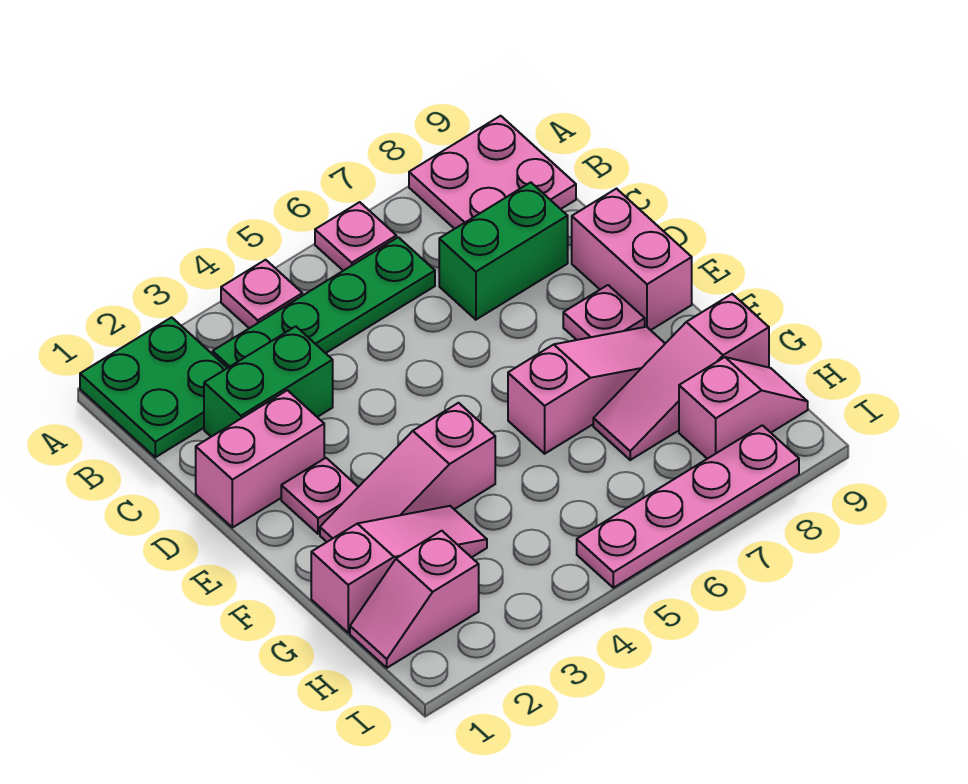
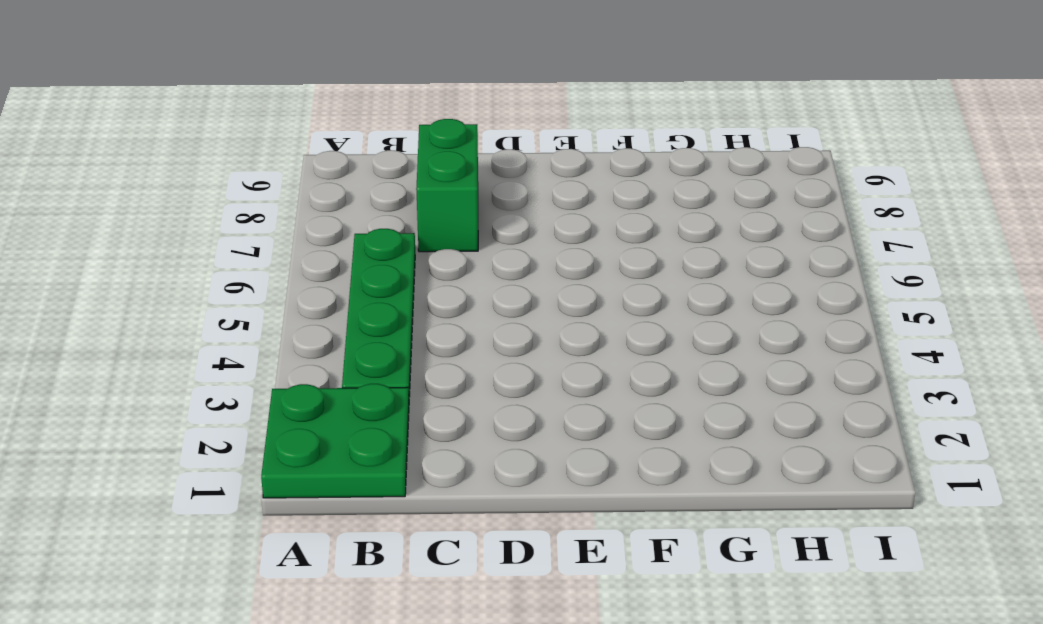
none -> pink 1x1 plate [221,260,302,328]
none -> pink 1x1 plate [315,202,396,271]
none -> pink 2x2 plate [409,116,576,229]

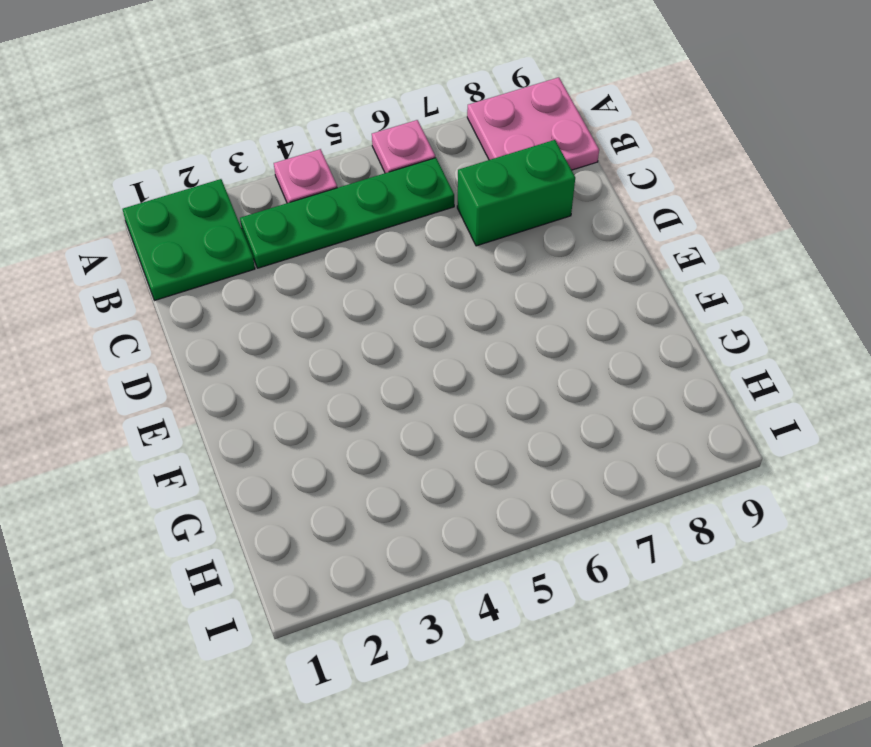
none -> green 1x2 brick [204,326,333,437]
none -> pink 1x2 brick [196,390,324,528]
none -> pink 1x2 brick [572,189,692,330]

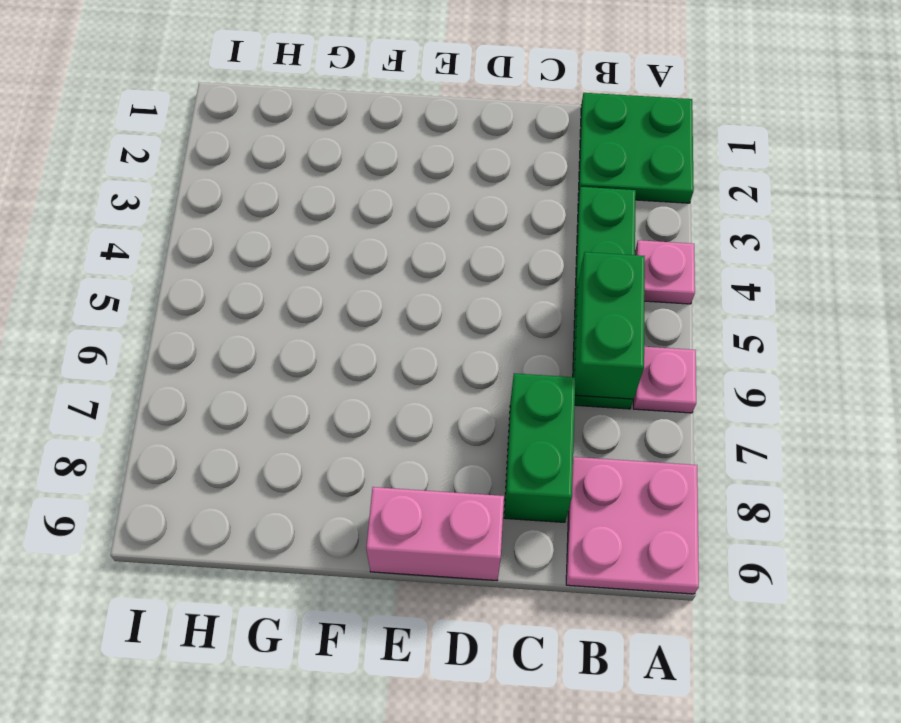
green 1x2 brick [575,252,645,399] -> green 1x2 brick moved to [204,326,333,437]
none -> pink 1x2 brick [196,390,324,528]
none -> pink 1x1 plate [281,458,358,534]
none -> pink 1x1 plate [563,285,645,340]

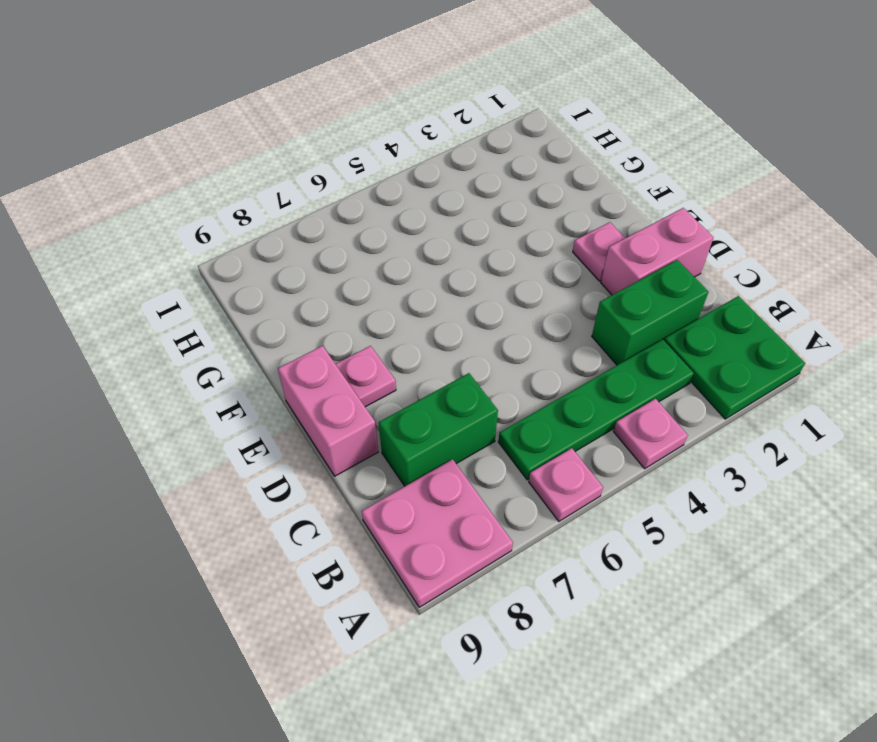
none -> pink 1x3 slope [320,403,495,542]
none -> pink 1x3 slope [508,327,665,454]
none -> pink 1x3 slope [311,506,487,633]

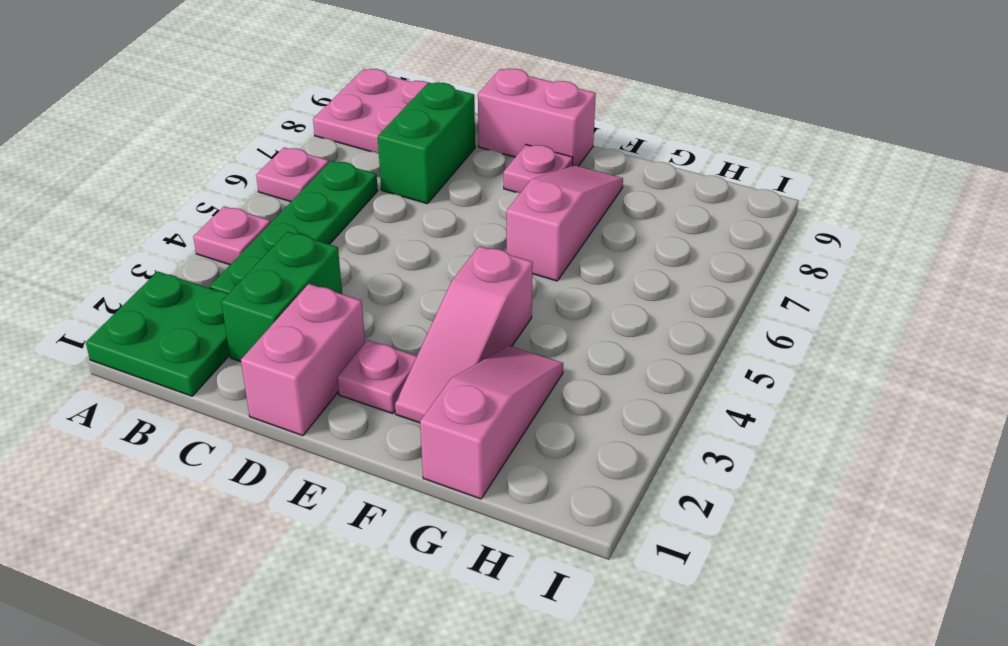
none -> pink 1x3 slope [593,294,769,460]
none -> pink 1x2 slope [350,531,479,668]
none -> pink 1x2 slope [679,357,808,459]

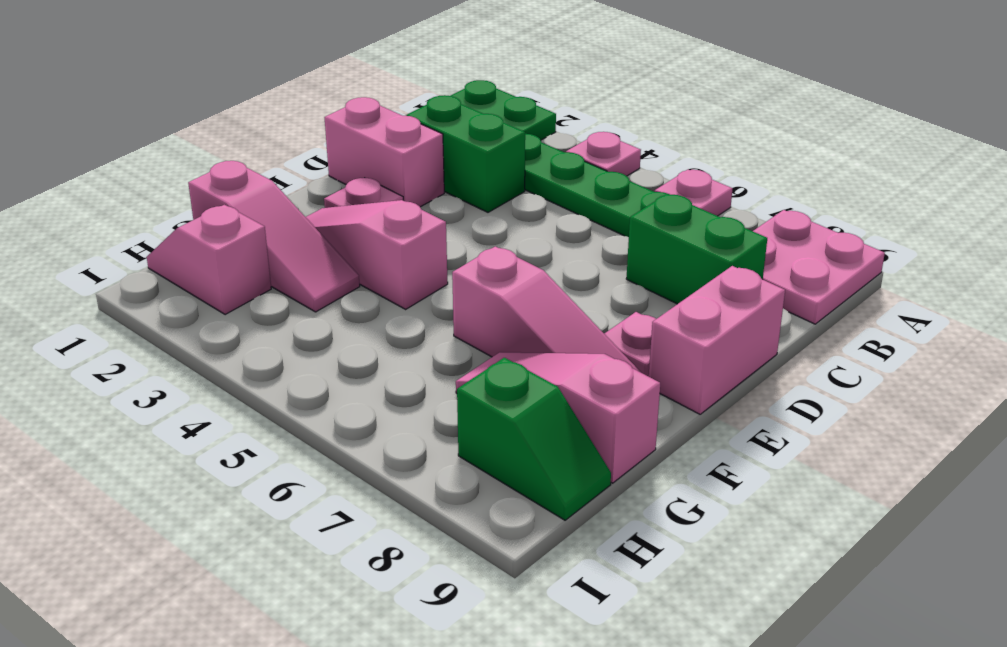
green 1x2 slope [457,358,611,520] -> pink 1x2 slope [679,357,808,459]
none -> pink 1x4 plate [577,425,799,588]

